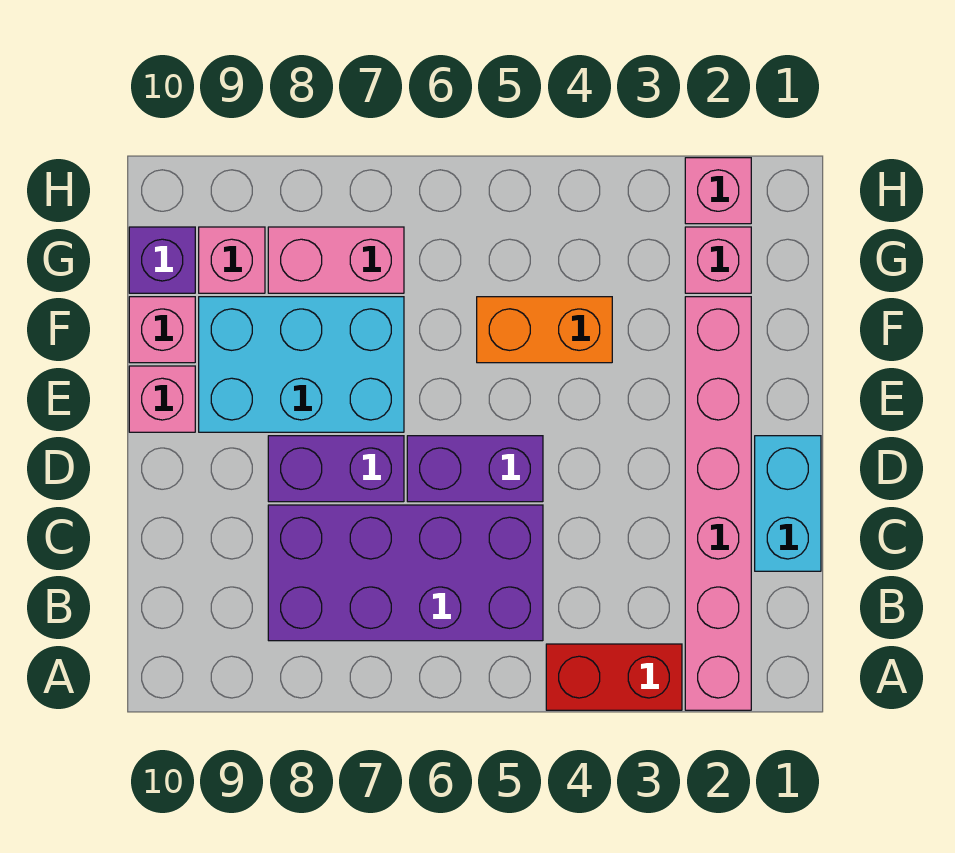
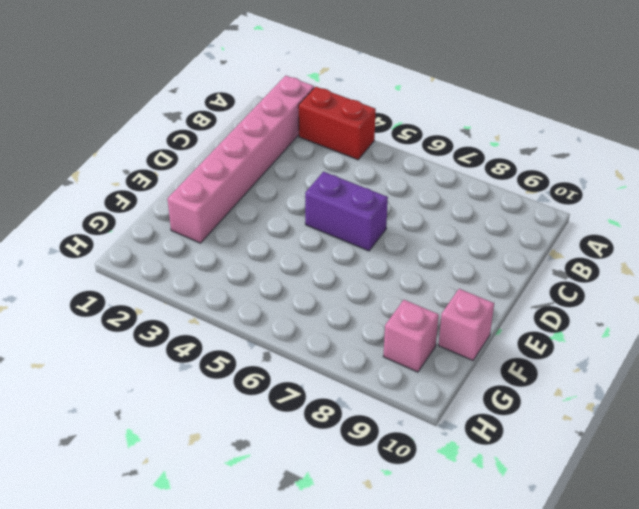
none -> purple 2x4 brick [268,505,543,641]
none -> cyan 1x2 brick [755,436,821,571]
none -> purple 1x2 brick [268,436,404,502]

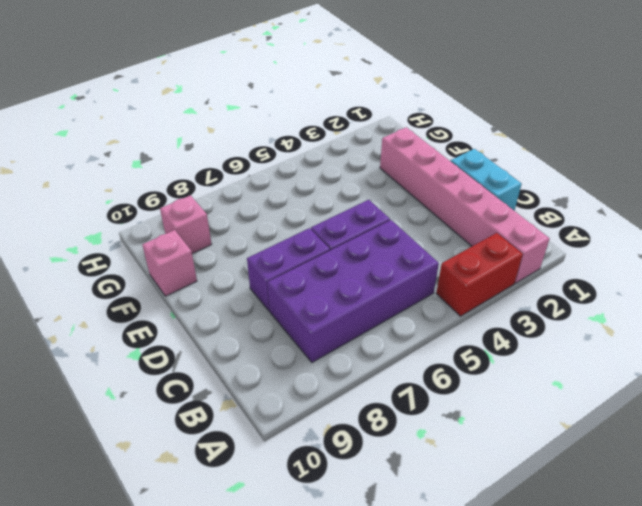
none -> cyan 2x3 brick [199,297,404,432]
none -> pink 1x1 brick [129,366,195,432]
none -> orange 1x2 brick [477,297,612,363]

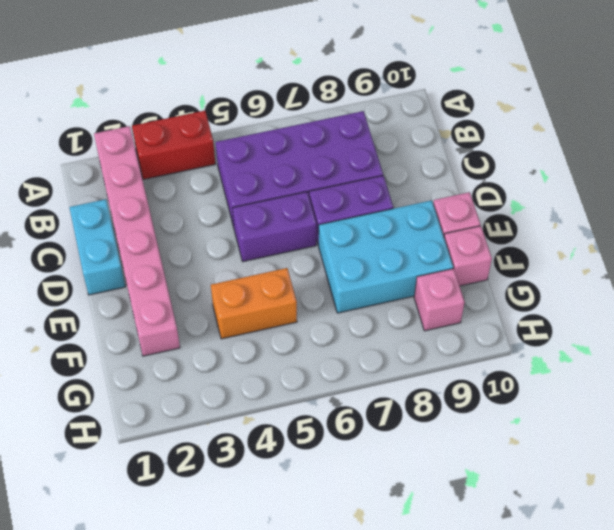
none -> pink 1x1 brick [685,227,751,293]
none -> pink 1x2 brick [268,227,404,293]
none -> purple 1x1 brick [129,227,195,293]

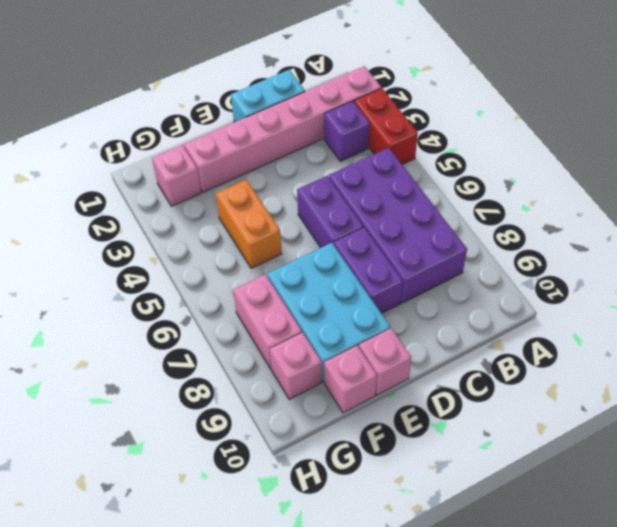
purple 1x1 brick [324,101,370,161] -> purple 1x1 brick moved to [129,227,195,293]
none -> pink 1x1 brick [685,158,751,224]

